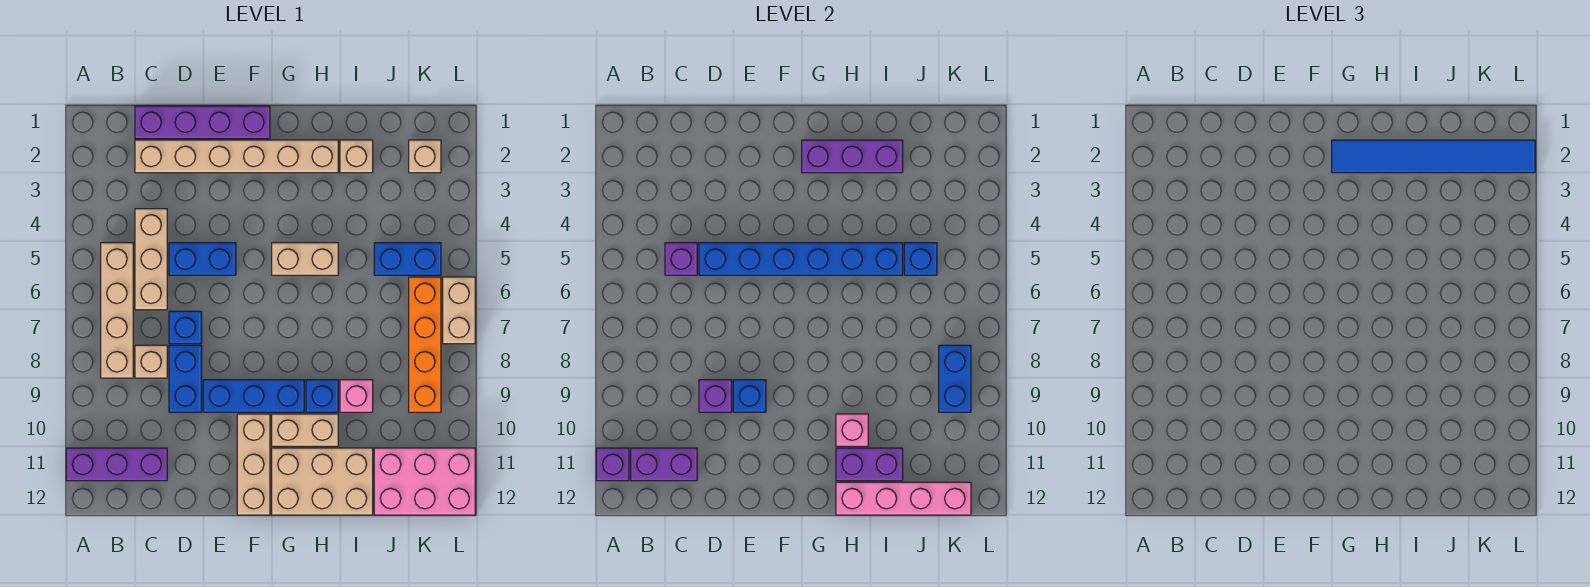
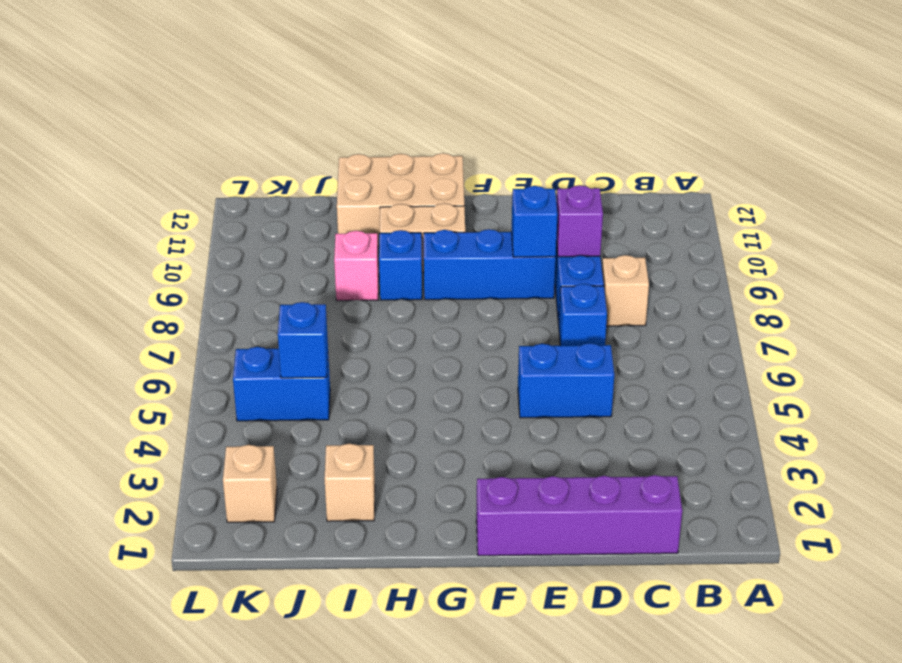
none -> purple 1x3 brick [66,448,167,481]
none -> tan 1x4 brick [101,243,133,378]
none -> tan 1x6 brick [135,140,338,173]
none -> tan 1x3 brick [135,209,167,310]

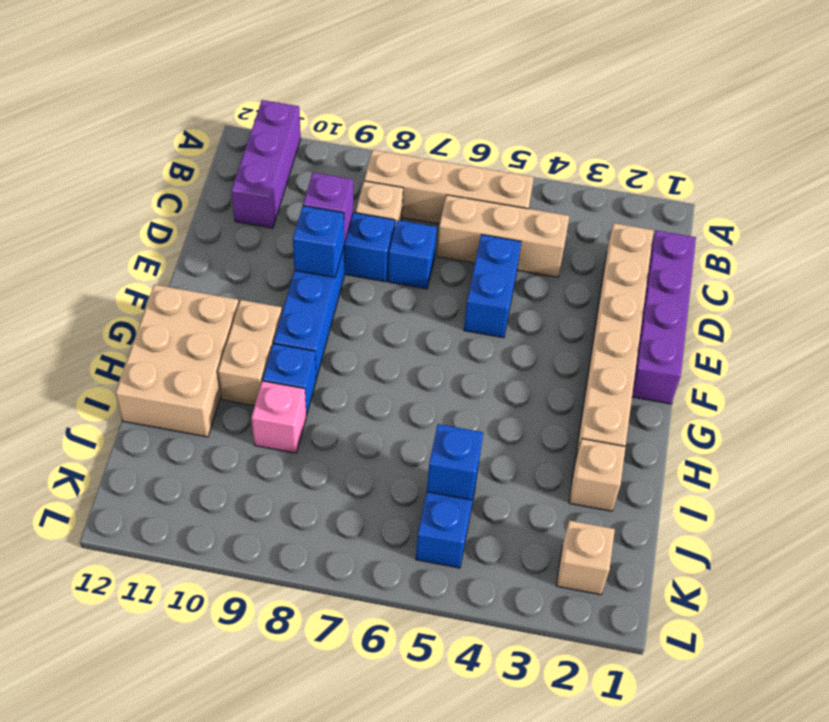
none -> tan 1x3 brick [237,414,270,515]
none -> tan 1x2 brick [272,243,338,275]
none -> pink 2x3 brick [374,448,475,515]
none -> orange 1x4 brick [409,277,441,412]

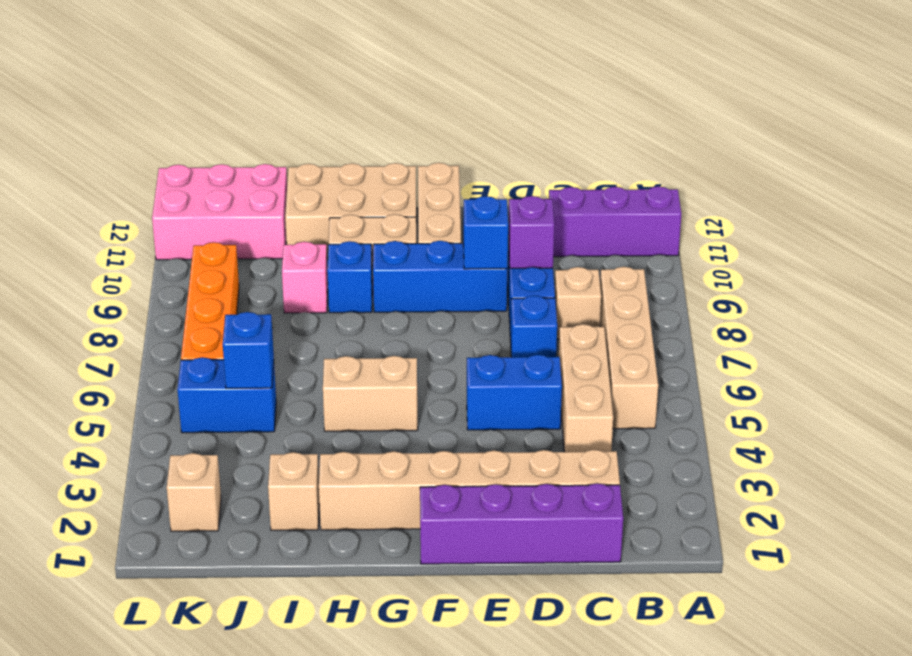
none -> tan 1x2 brick [443,277,475,344]
none -> purple 1x1 brick [596,448,629,481]
none -> purple 1x2 brick [631,448,697,481]
none -> purple 1x1 brick [665,243,697,275]

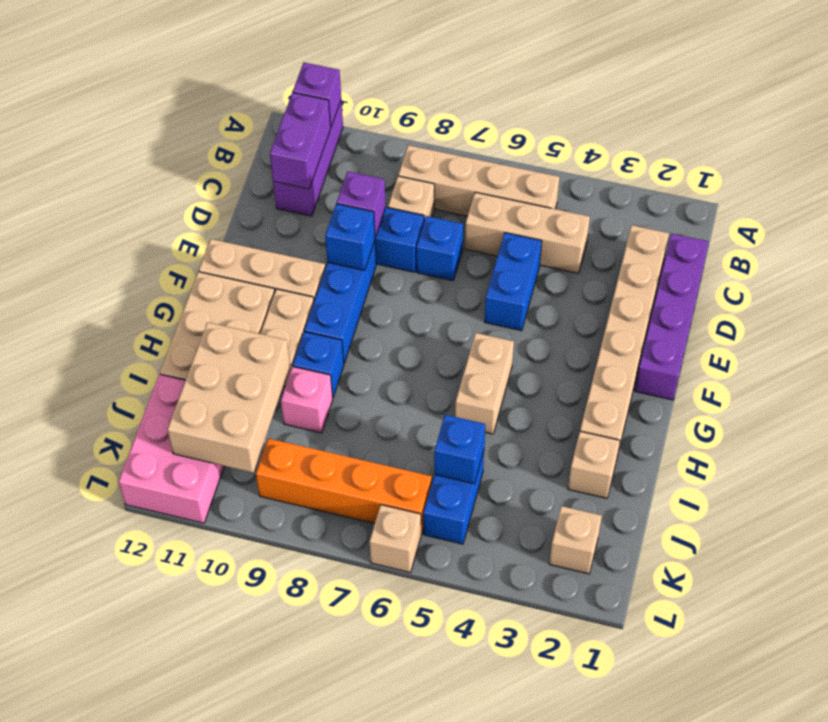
tan 2x3 brick [167,322,290,473] -> purple 1x2 brick [836,448,903,481]
tan 1x1 brick [370,505,421,572] -> tan 1x2 brick [443,277,475,344]
none -> purple 1x1 brick [665,243,697,275]
none -> blue 1x6 brick [699,243,903,275]
none -> purple 1x3 brick [802,140,903,173]
none -> pink 1x1 brick [836,414,868,446]

